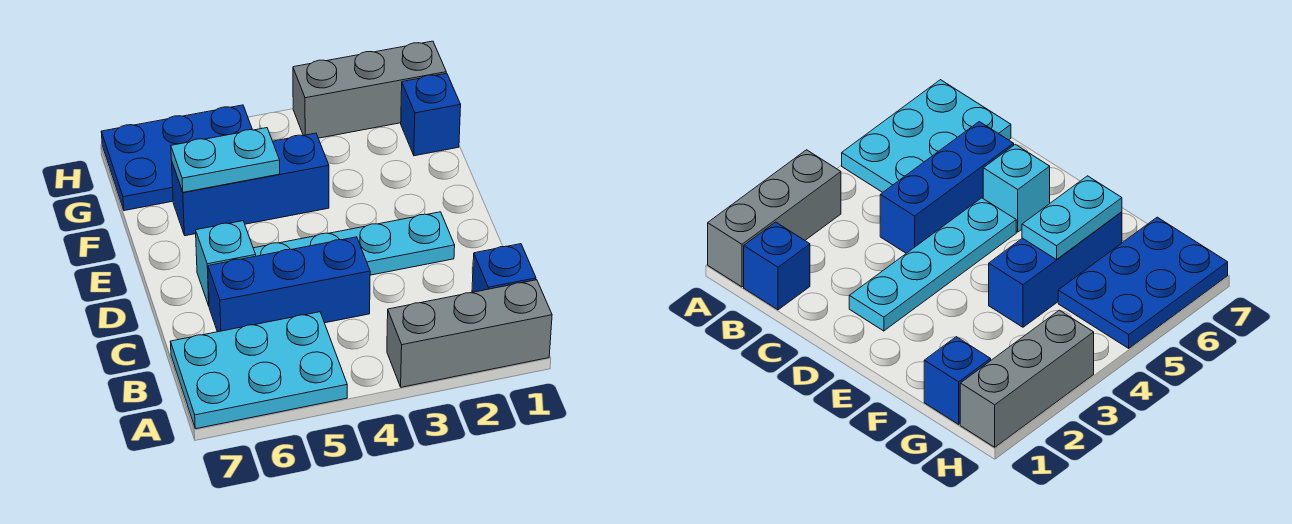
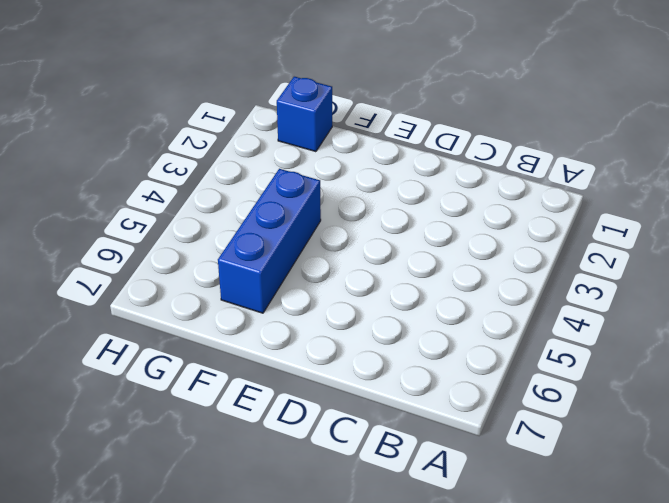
none -> grey 1x3 brick [387,280,552,387]
none -> cyan 2x3 plate [170,312,347,429]

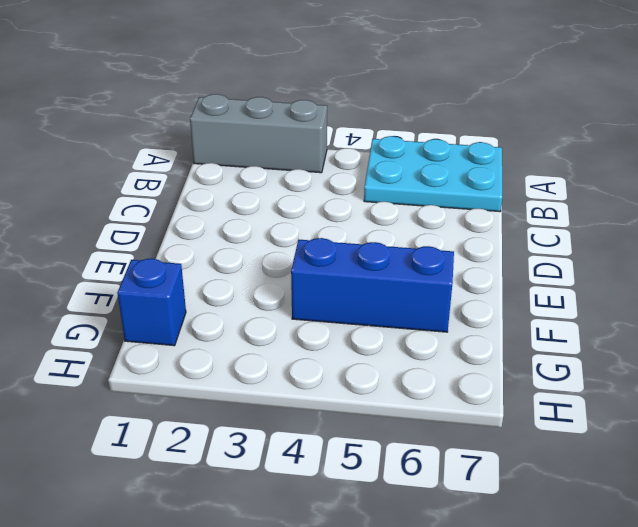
none -> blue 1x1 brick [472,244,536,292]
none -> blue 1x3 brick [208,237,370,332]

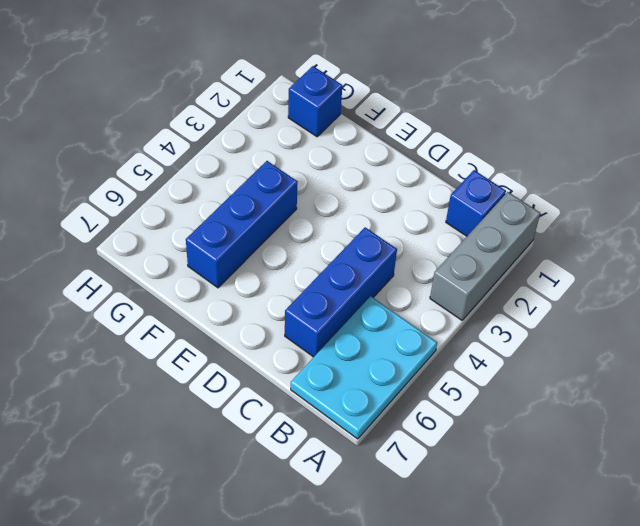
none -> cyan 1x4 plate [253,212,455,275]
none -> cyan 1x1 brick [196,221,256,306]

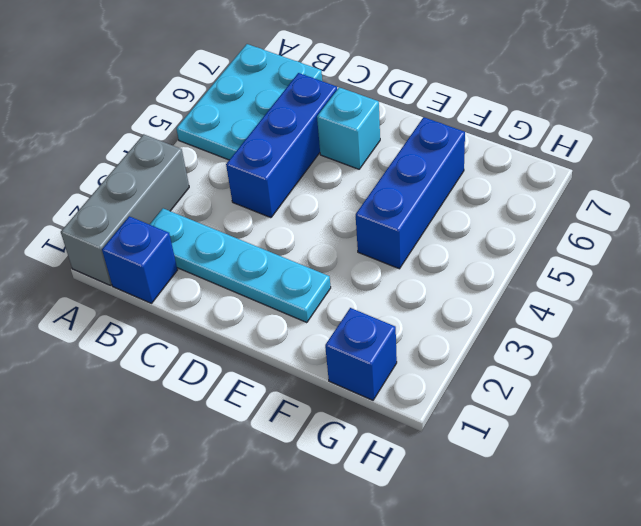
cyan 1x4 plate [150,208,331,323] -> cyan 1x4 plate turned to [253,212,455,275]
none -> blue 2x3 plate [101,105,252,211]
none -> grey 1x3 brick [293,41,446,138]

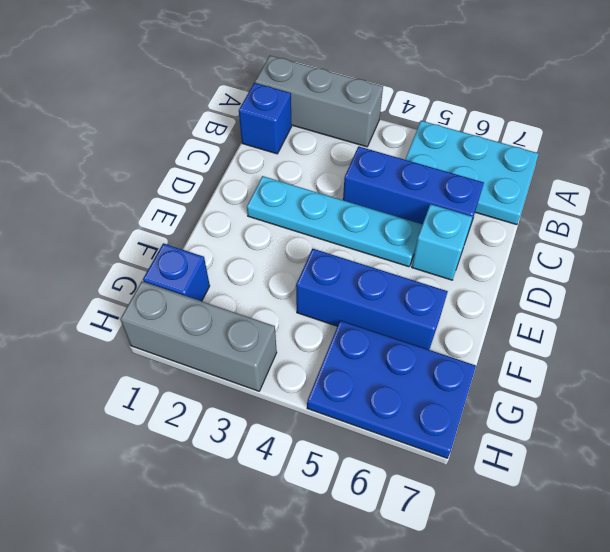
none -> cyan 1x2 plate [171,128,280,192]

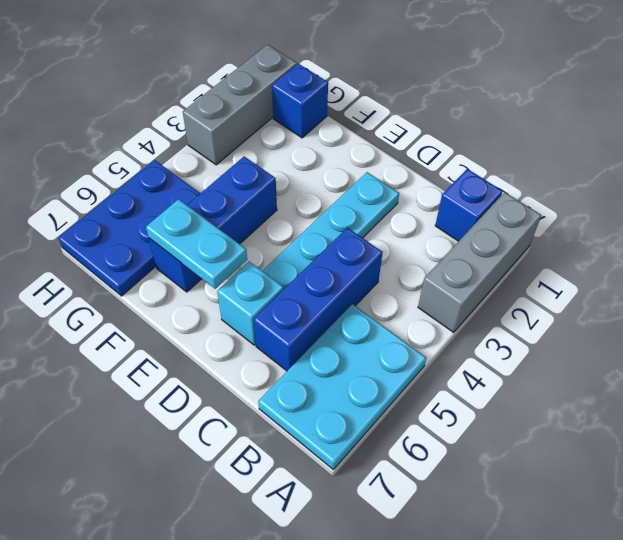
cyan 1x2 plate [146,199,247,289] -> cyan 1x2 plate turned to [171,128,280,192]

